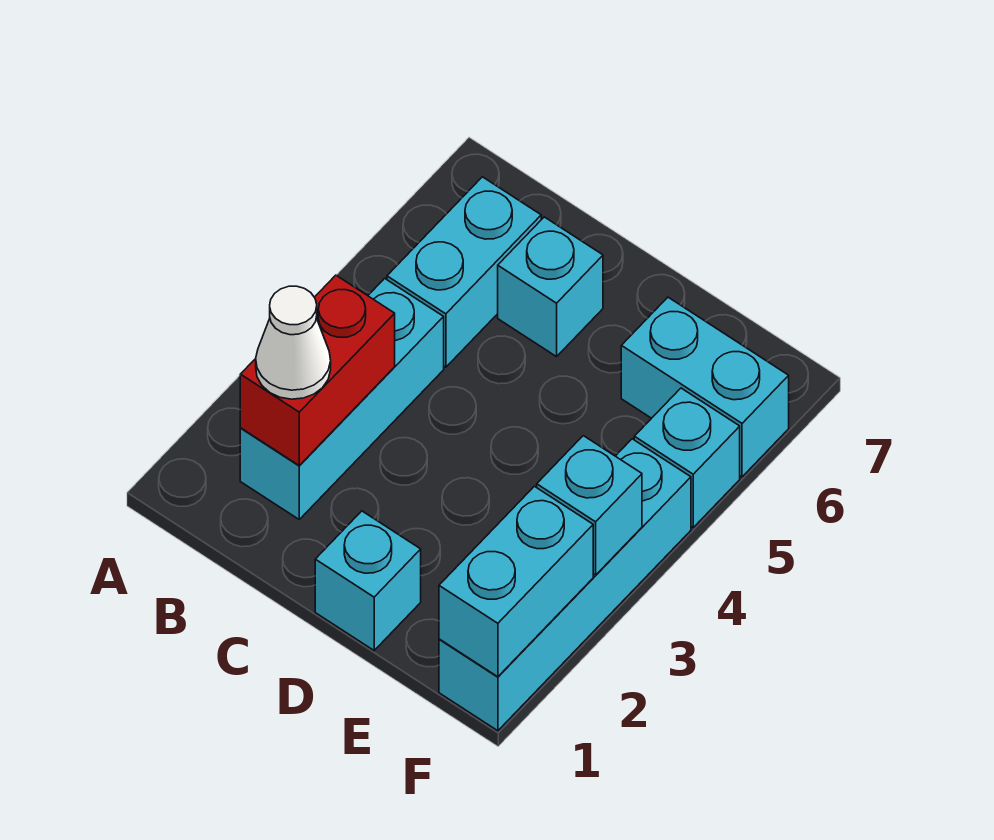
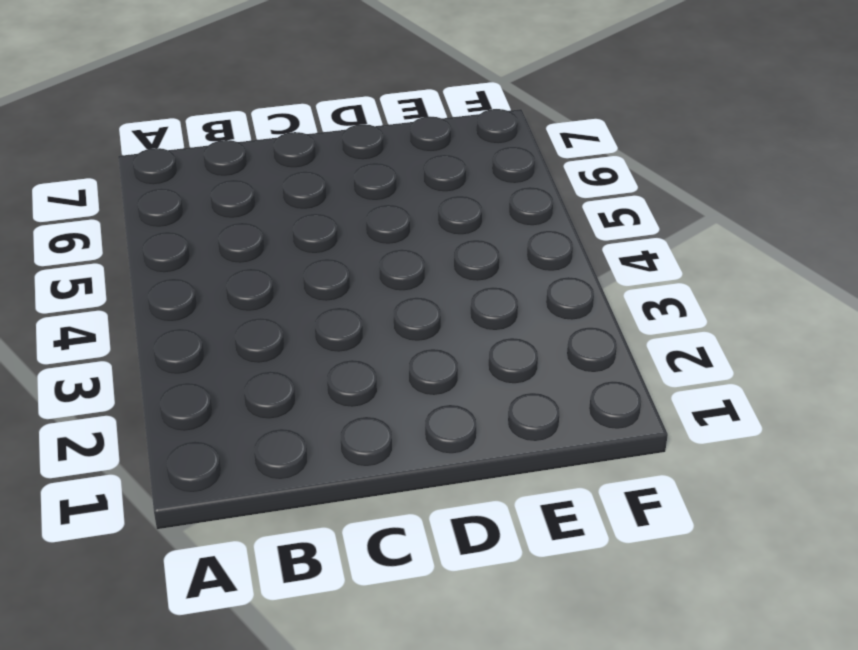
none -> cyan 1x3 brick [240,278,444,519]
none -> cyan 1x2 brick [387,177,541,367]

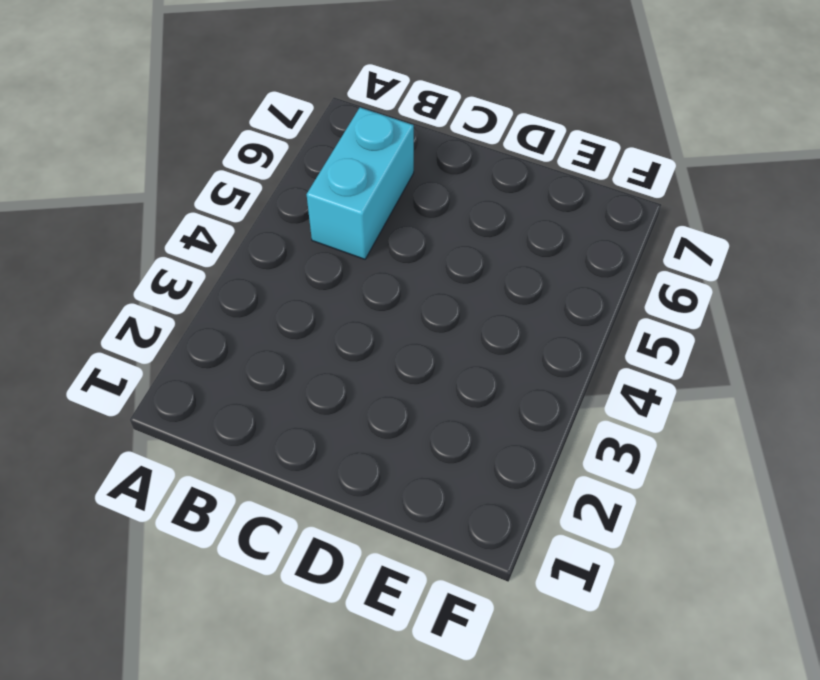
none -> cyan 1x3 brick [240,278,444,519]
none -> cyan 1x1 brick [498,217,603,357]

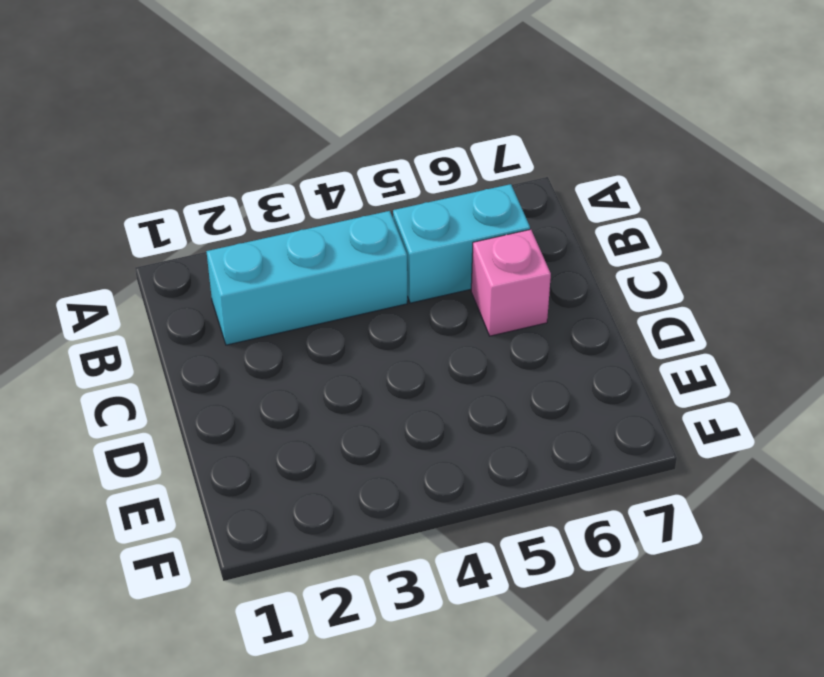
pink 1x1 brick [471,229,551,336] -> cyan 1x1 brick [498,217,603,357]
none -> cyan 1x1 brick [315,511,421,650]
none -> cyan 1x2 brick [621,297,789,477]

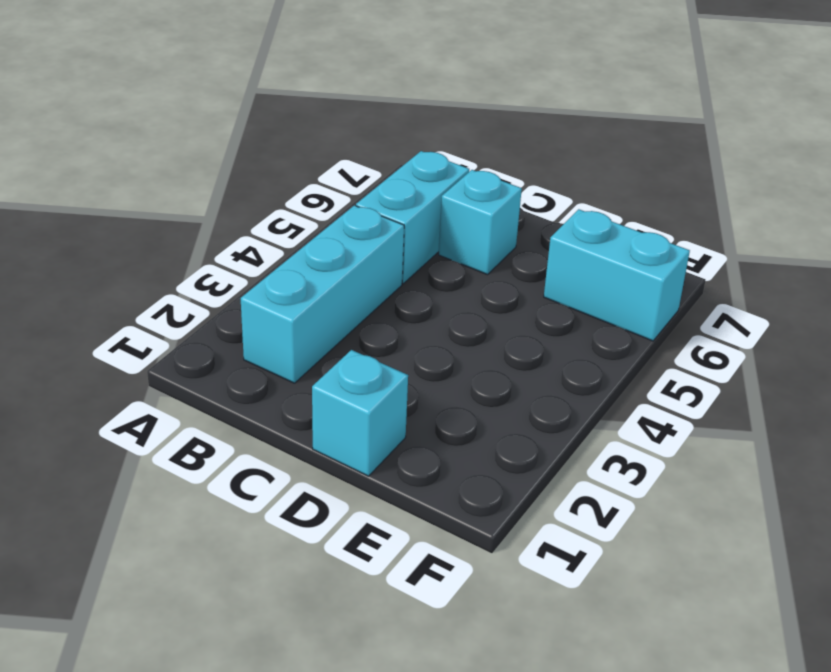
none -> cyan 1x4 brick [439,439,691,731]
none -> cyan 1x1 brick [634,388,740,527]

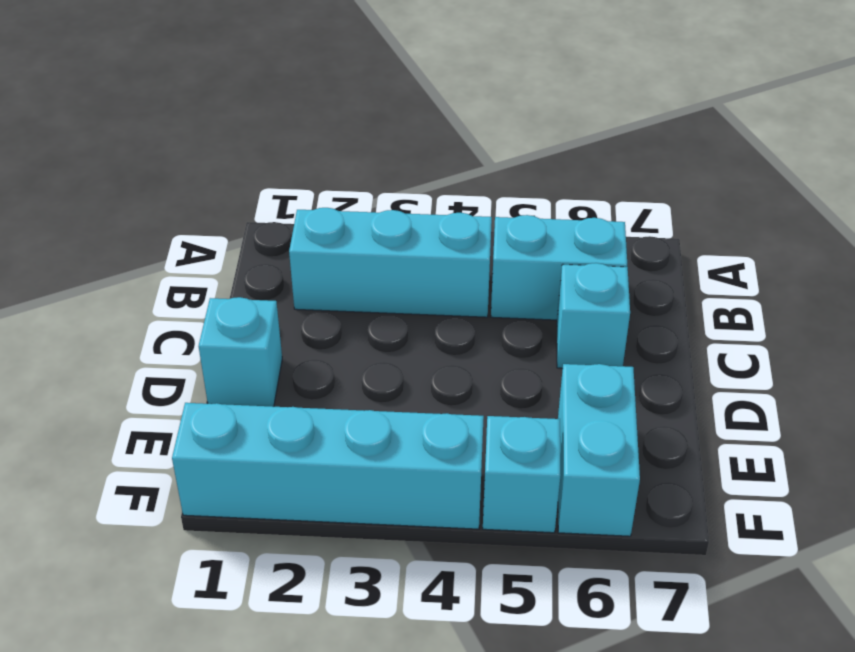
none -> red 1x2 brick [240,275,395,466]
none -> cyan 1x2 brick [439,486,593,677]

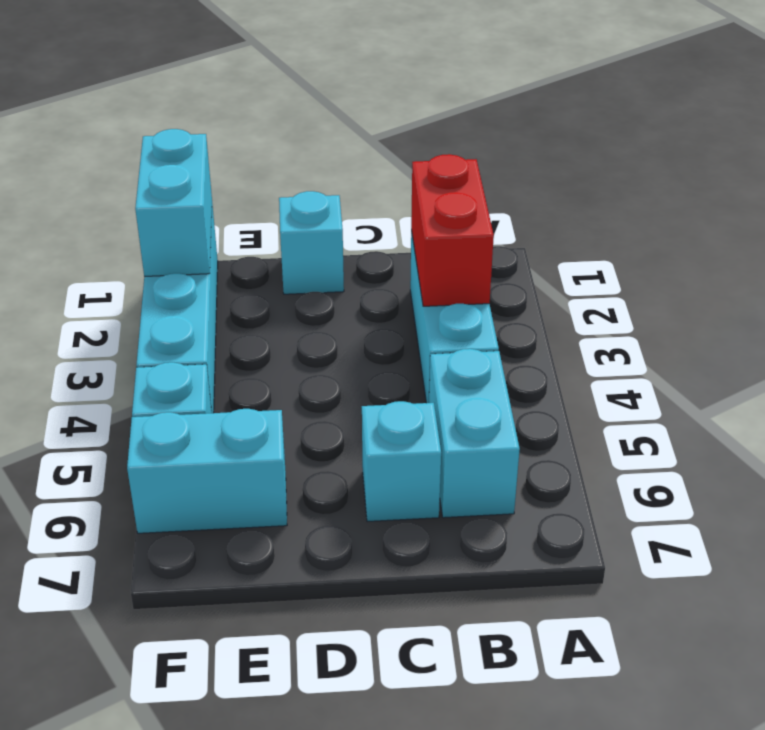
none -> cyan 1x1 brick [537,436,642,575]
none -> white 1x1 cone [256,286,331,399]

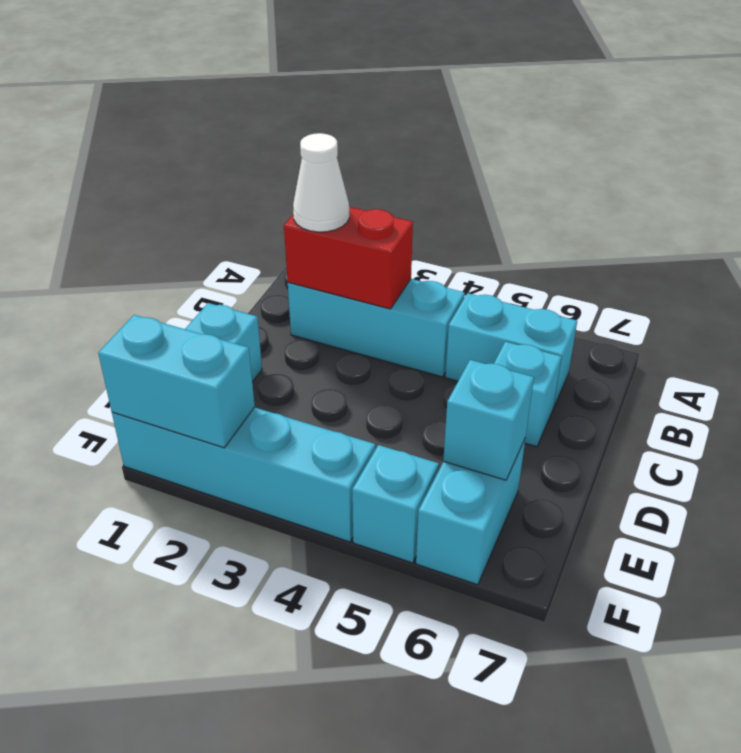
cyan 1x1 brick [443,360,534,480] -> cyan 1x1 brick moved to [537,436,642,575]

